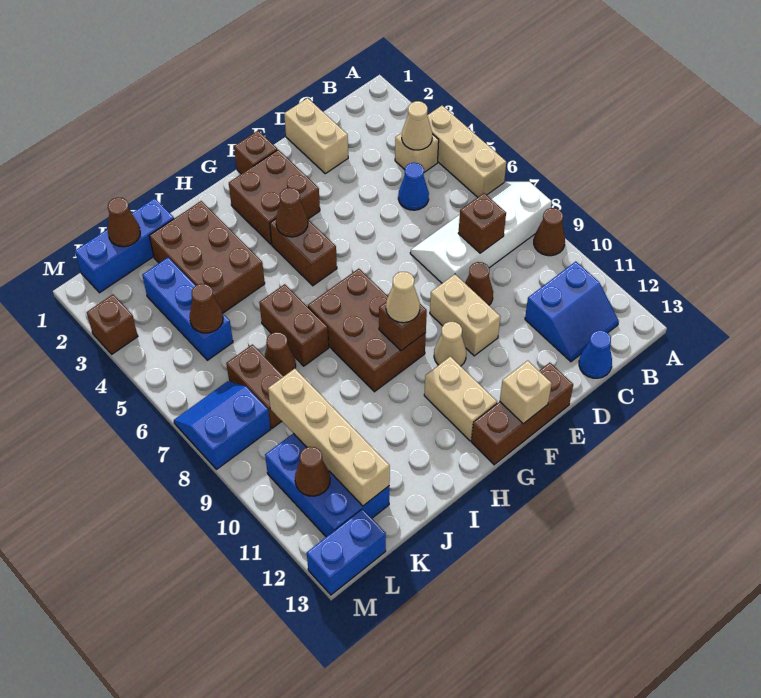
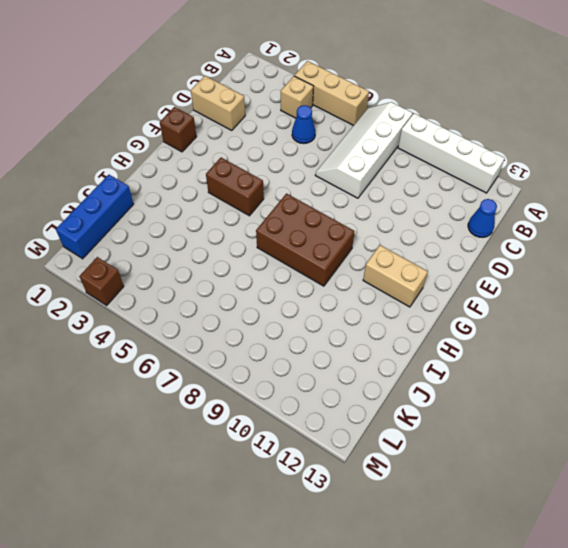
white 1x4 brick [398,114,504,193] -> brown 1x1 cone [534,208,565,256]
none -> blue 2x2 slope [525,261,619,362]
none -> brown 1x1 cone [465,262,493,305]
none -> tan 1x2 brick [430,274,500,356]
none -> brown 1x3 brick [471,363,573,465]

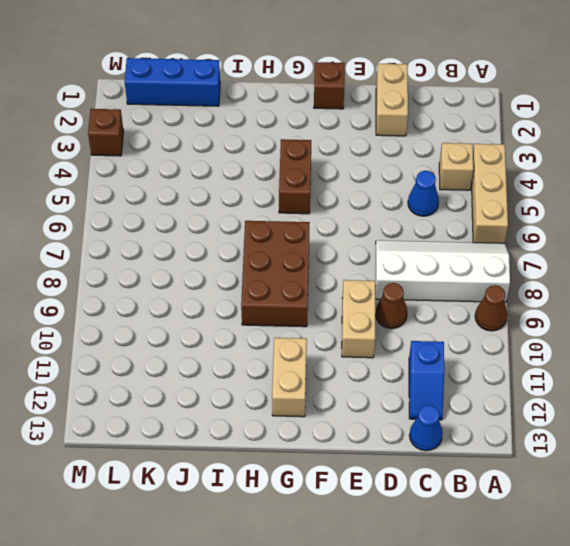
blue 1x2 slope [409,341,444,420] -> blue 2x2 slope [525,261,619,362]
none -> brown 1x3 brick [471,363,573,465]
none -> brown 2x2 brick [229,150,320,244]
none -> tan 1x1 cone [434,322,466,366]
none -> brown 2x3 brick [149,201,265,313]

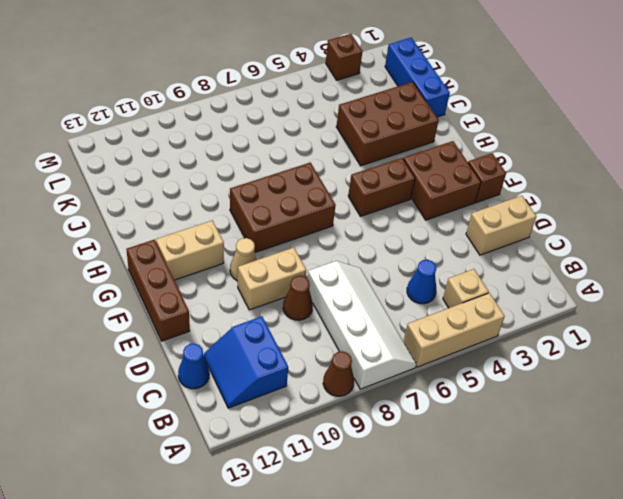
none -> brown 1x2 brick [259,284,329,366]
none -> brown 1x1 cone [264,332,296,376]
none -> blue 1x3 brick [142,257,233,360]
none -> brown 1x2 brick [226,344,284,428]

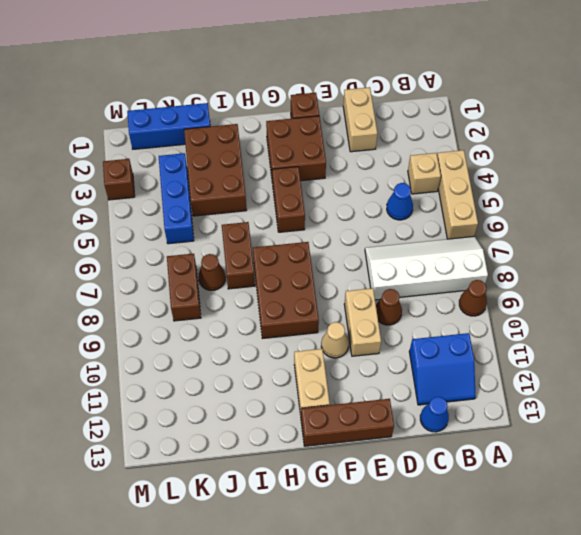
none -> blue 2x3 brick [265,433,389,537]
none -> blue 2x2 slope [174,381,271,469]
none -> blue 1x2 brick [307,509,386,595]
none -> tan 1x1 cone [402,101,432,150]

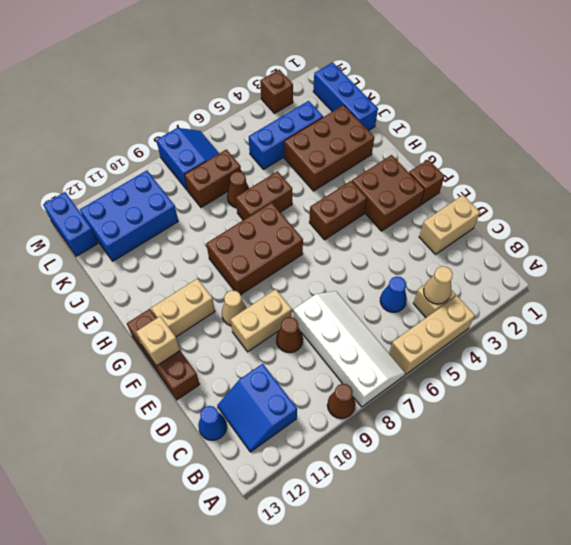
none -> brown 1x1 brick [458,193,506,253]
none -> brown 1x1 cone [276,188,308,237]
none -> brown 1x1 brick [379,302,427,351]
none -> brown 1x1 cone [108,197,140,247]

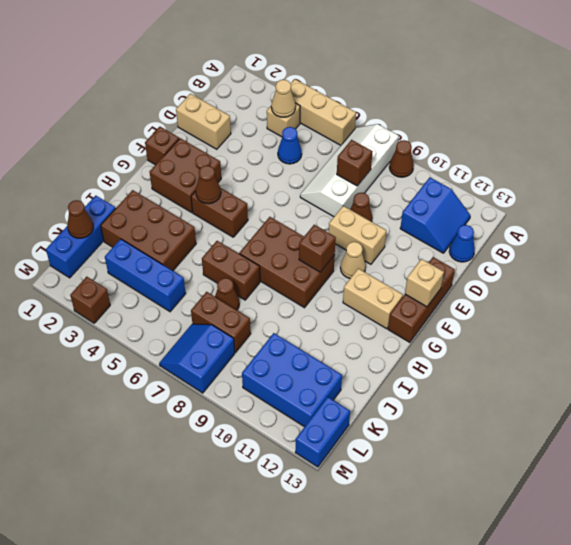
none -> brown 1x1 cone [189,284,223,333]
none -> tan 1x4 brick [268,369,390,506]
none -> brown 1x1 cone [295,447,330,496]
none -> tan 1x1 cone [386,272,420,323]

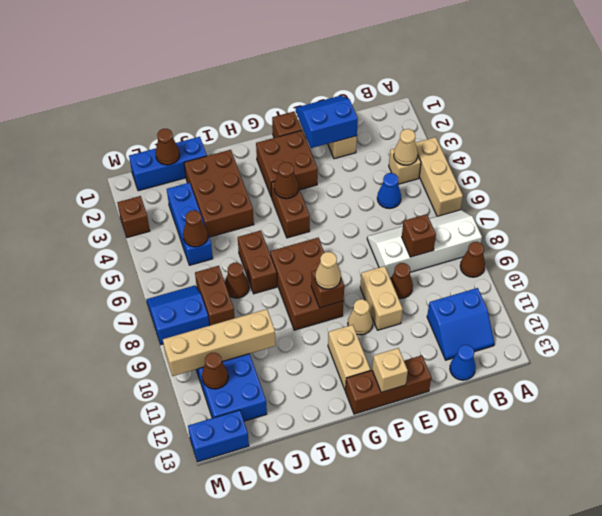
blue 2x2 slope [296,96,358,148] -> none
tan 1x4 brick [163,309,276,376] -> tan 1x4 brick turned to [268,369,390,506]

